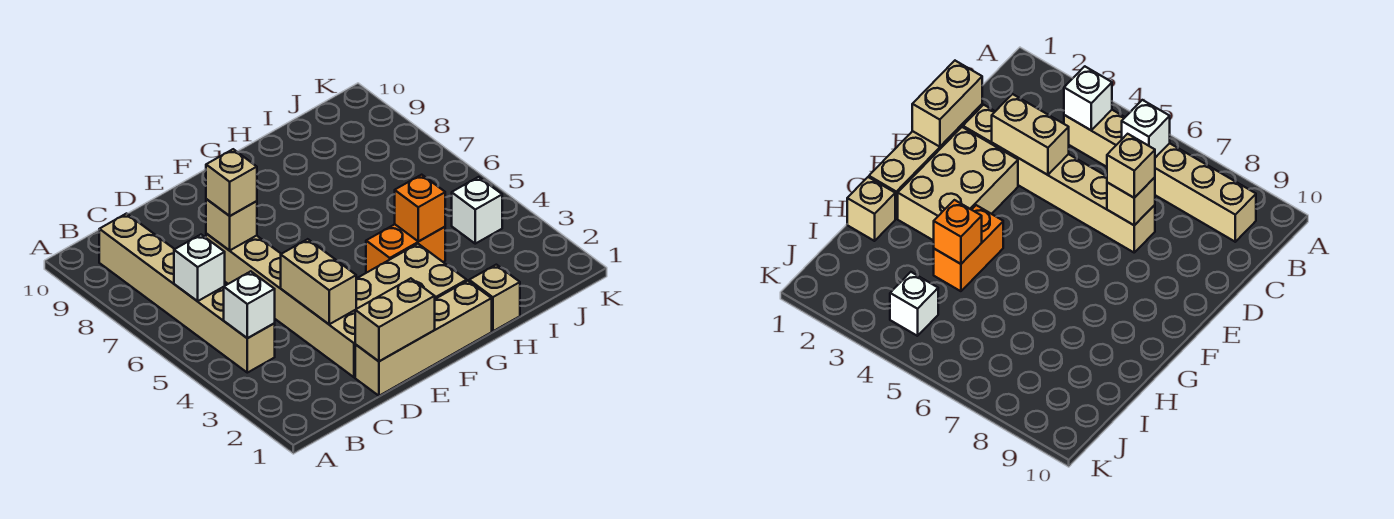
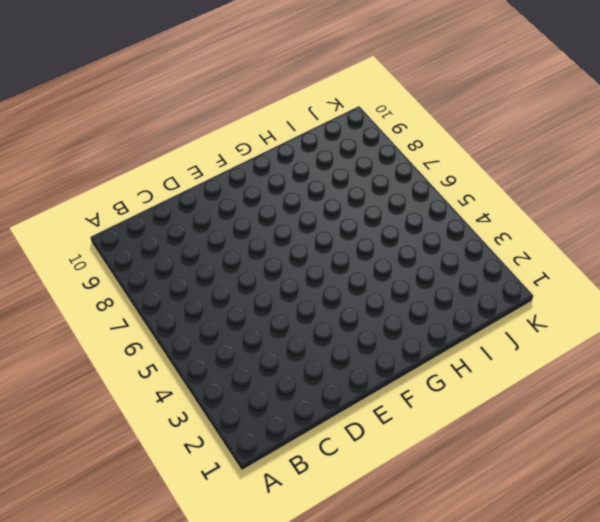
none -> tan 1x6 brick [99,214,275,373]
none -> tan 1x4 brick [355,281,492,396]
none -> tan 1x6 brick [206,233,355,377]

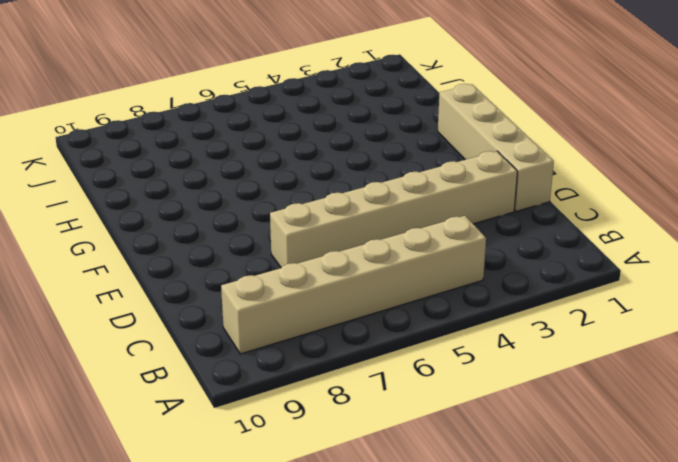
none -> tan 2x3 brick [356,244,467,309]
none -> orange 1x2 brick [366,224,445,273]
none -> tan 1x1 brick [469,265,520,331]

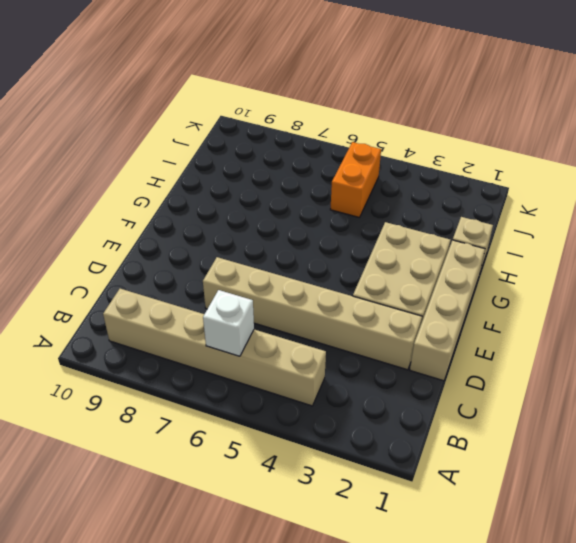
orange 1x2 brick [330,142,381,217] -> orange 1x2 brick moved to [366,224,445,273]
none -> white 1x1 brick [452,177,502,244]
none -> white 1x1 brick [224,271,275,338]
none -> tan 1x2 brick [355,278,435,361]

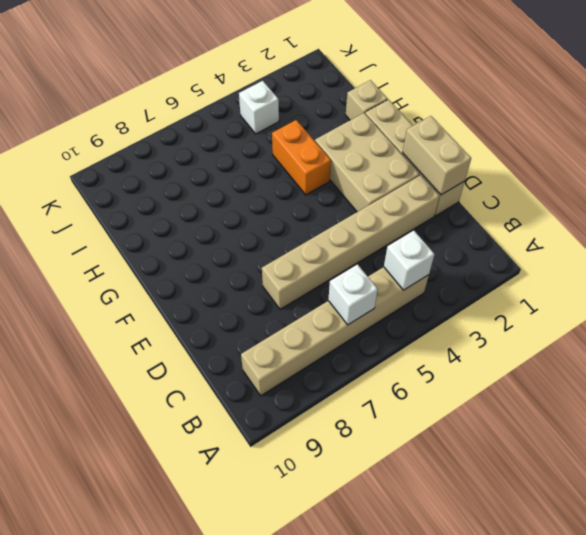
none -> tan 1x2 brick [281,239,356,324]
none -> tan 1x1 brick [206,199,257,250]
none -> orange 1x1 brick [395,175,445,241]

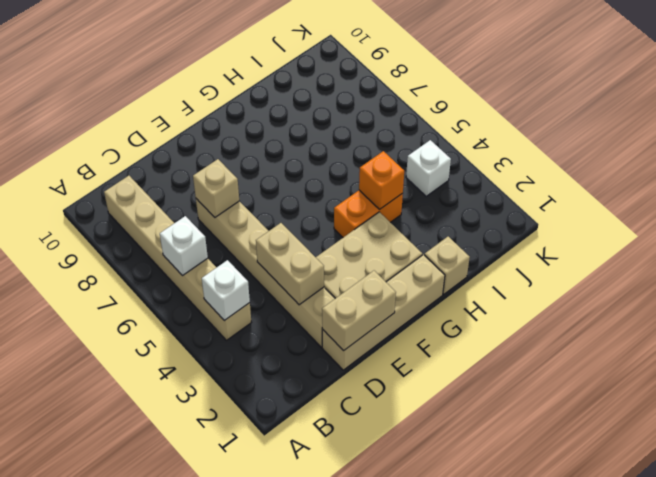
none -> tan 1x1 brick [206,149,257,216]

